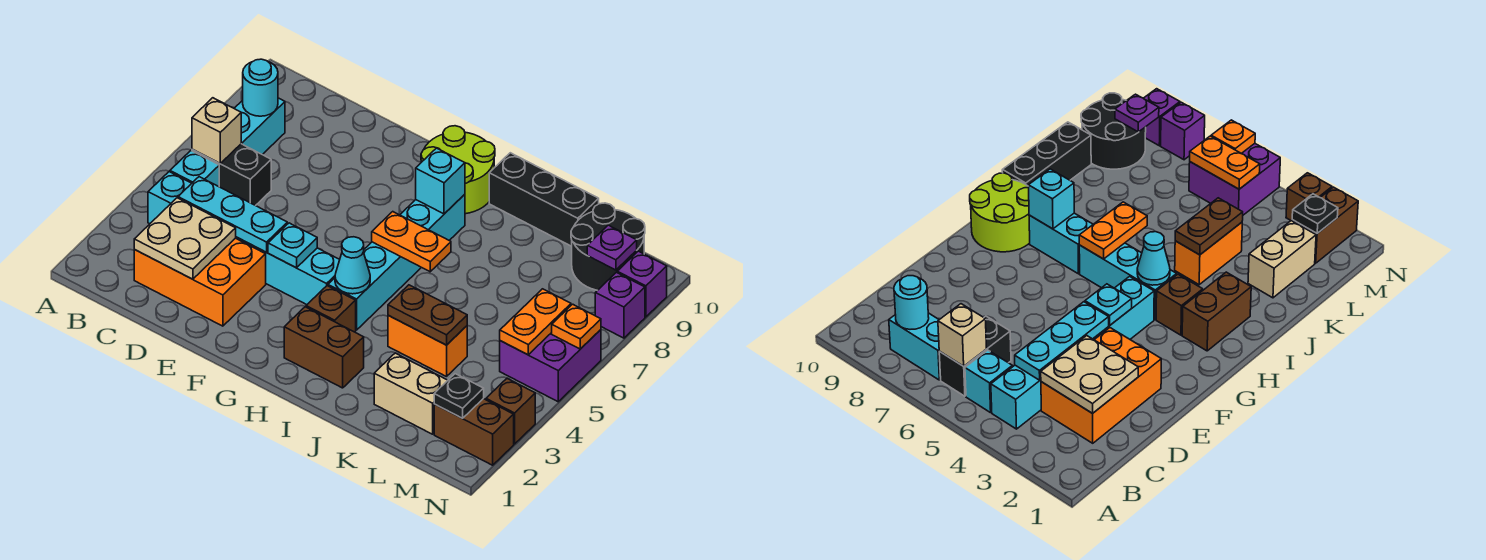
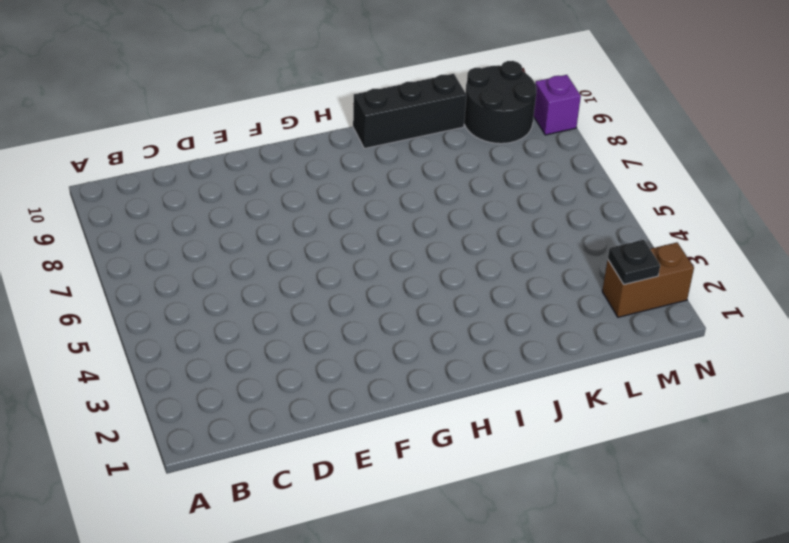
none -> cyan 1x6 brick [148,172,340,305]
none -> cyan 1x1 brick [170,150,219,187]
none -> black 1x2 brick [192,144,271,206]
none -> cyan 1x2 brick [234,98,285,155]

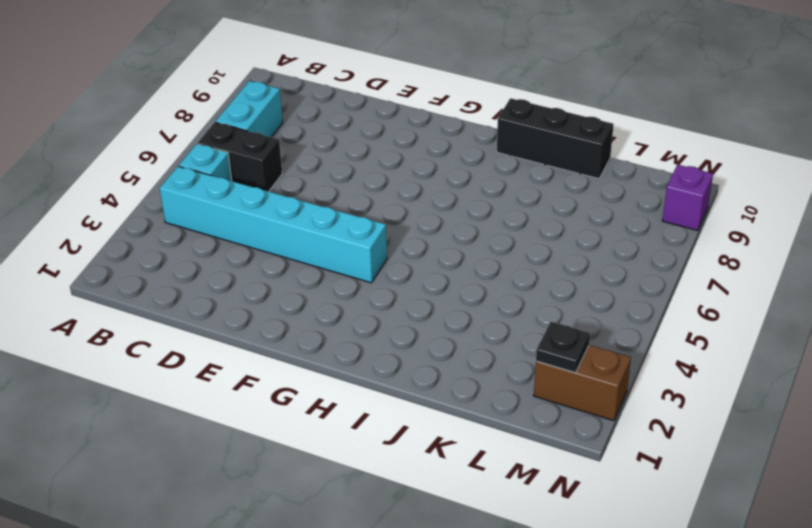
none -> orange 2x3 brick [134,238,266,326]
none -> lime 2x2 round brick [421,126,495,214]
none -> brown 1x2 brick [284,307,364,388]
none -> brown 1x1 brick [306,286,356,332]

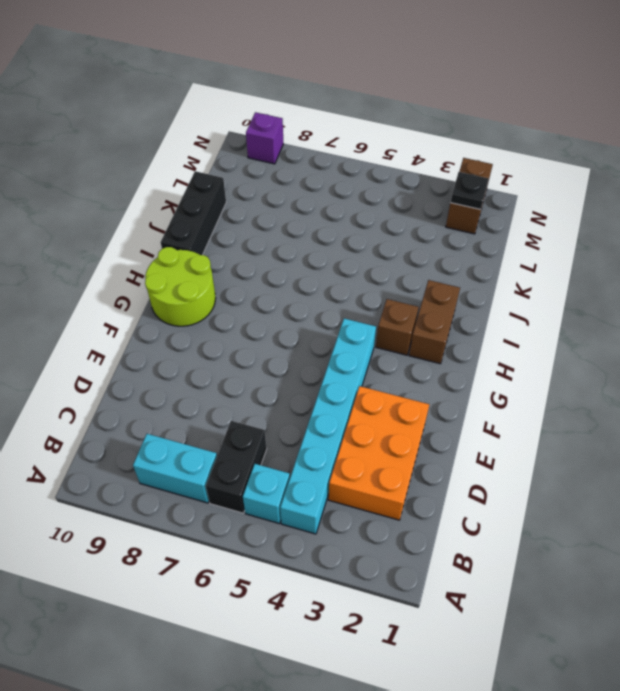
none -> cyan 1x3 brick [328,242,421,330]
none -> cyan 1x2 brick [400,194,465,240]
none -> orange 1x2 brick [388,315,467,377]
none -> tan 1x2 brick [374,353,448,434]

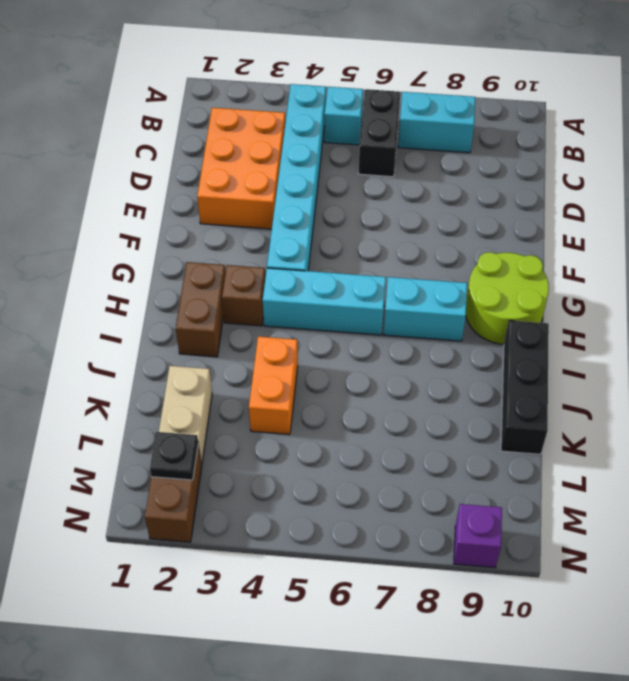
none -> black 2x2 round brick [571,203,645,290]
none -> purple 2x2 brick [500,330,601,402]
none -> brown 1x1 brick [486,379,535,444]
none -> purple 1x1 brick [595,272,645,338]

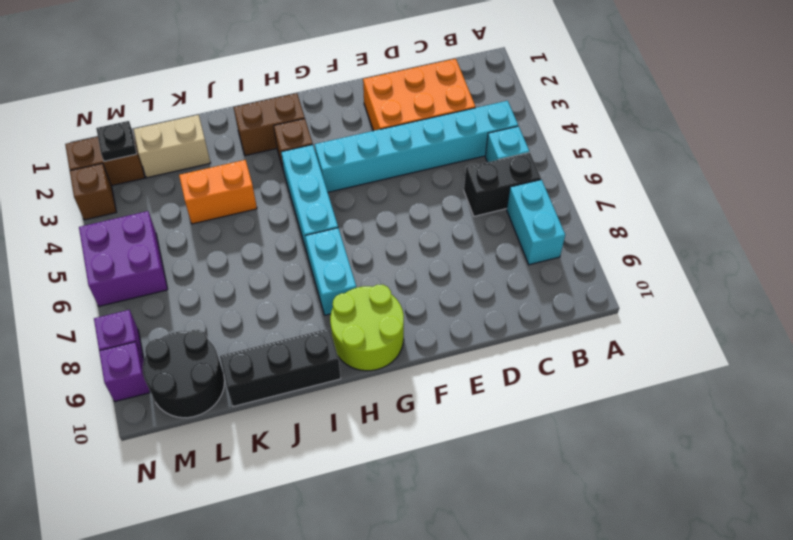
none -> tan 1x1 brick [192,98,241,163]
none -> cyan 1x1 round brick [243,59,278,116]
none -> tan 2x2 plate [134,198,236,279]
none -> cyan 1x3 plate [178,177,287,252]

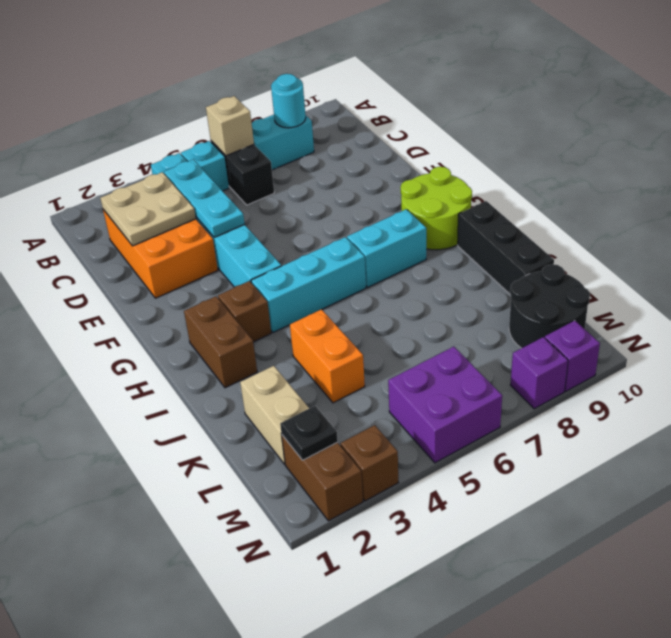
none -> cyan 1x1 plate [268,223,317,268]
none -> cyan 1x1 cone [335,237,370,294]
none -> orange 1x2 plate [372,212,451,272]
none -> cyan 1x1 brick [416,148,465,214]

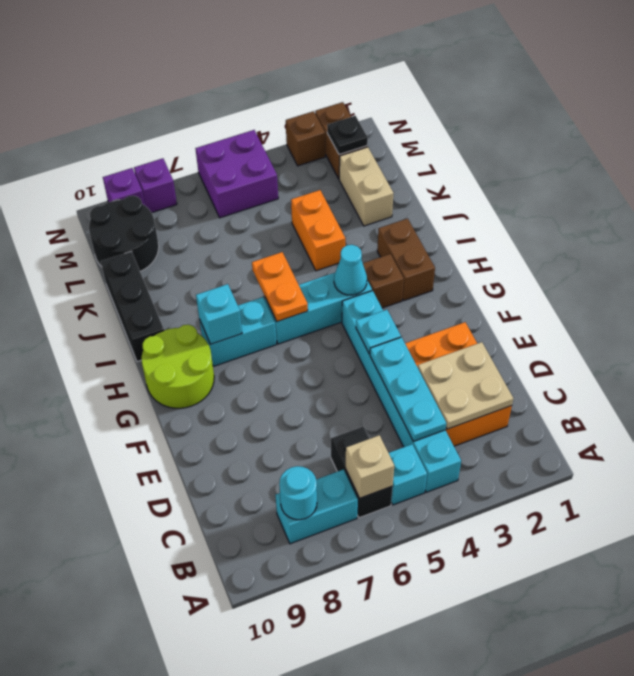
none -> brown 1x2 plate [388,285,467,345]
none -> orange 1x2 plate [500,289,571,355]
none -> purple 1x1 plate [587,225,637,270]
none -> orange 1x1 plate [552,304,601,349]

